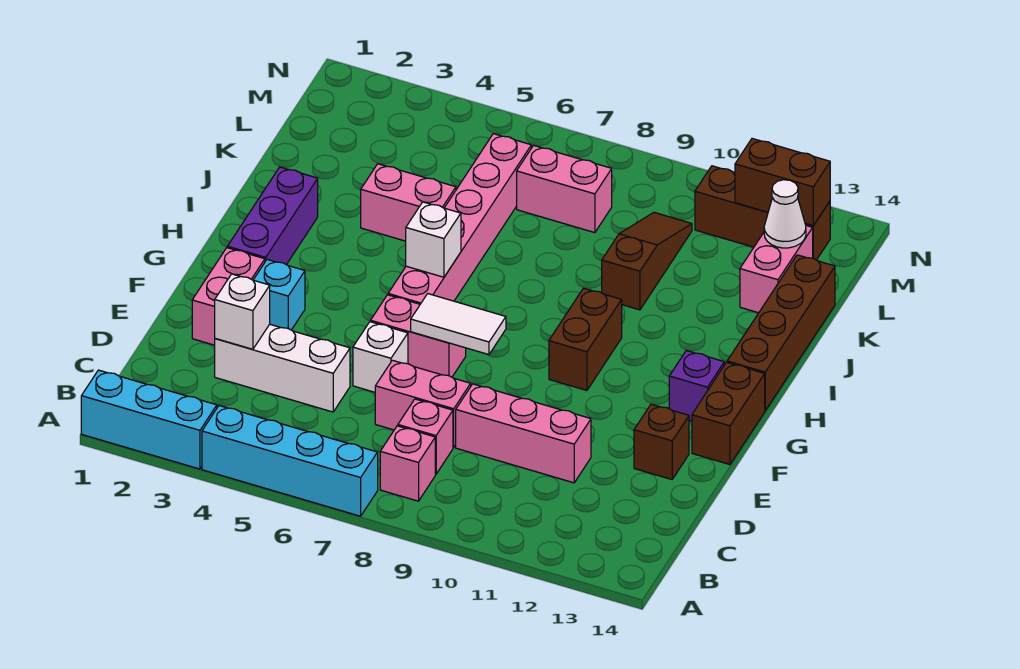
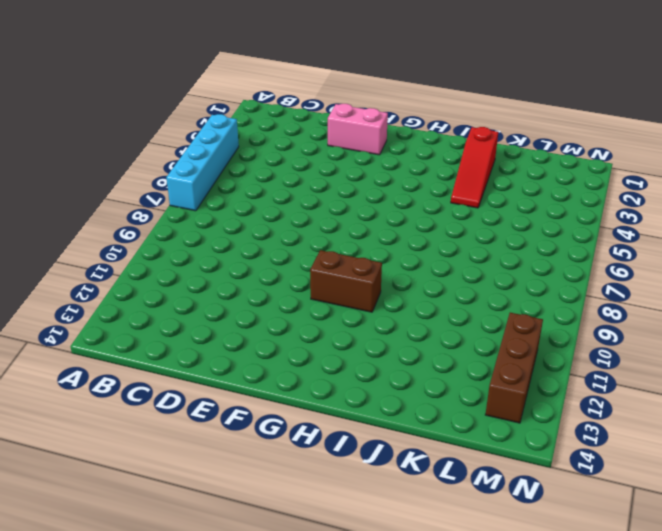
red 1x3 slope [451,127,498,208] -> pink 1x2 brick [361,164,456,241]
none -> cyan 1x3 brick [81,370,217,469]
none -> pink 1x1 brick [380,426,435,501]
none -> pink 1x1 brick [398,399,453,474]

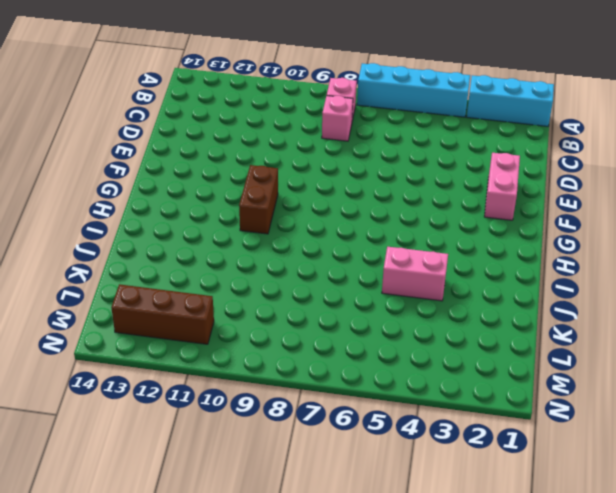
none -> white 1x3 brick [215,324,350,412]
none -> pink 1x2 brick [375,360,471,447]
none -> pink 1x3 brick [456,384,591,483]

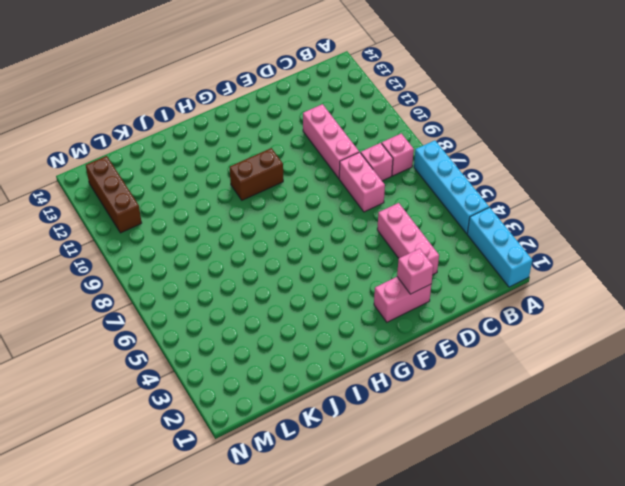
pink 1x3 brick [377,203,439,274] -> white 1x3 brick [215,324,350,412]
pink 1x1 brick [397,248,433,294] -> none
none -> white 1x1 brick [353,322,408,392]
none -> brown 1x1 brick [634,404,689,479]
none -> cyan 1x1 brick [254,260,305,330]

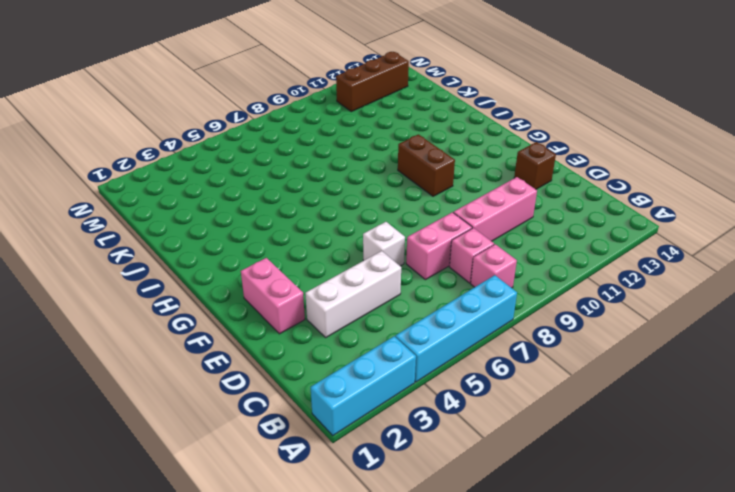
none -> cyan 1x1 brick [254,260,305,330]
none -> pink 1x2 brick [370,295,466,377]
none -> brown 1x2 brick [692,362,765,464]

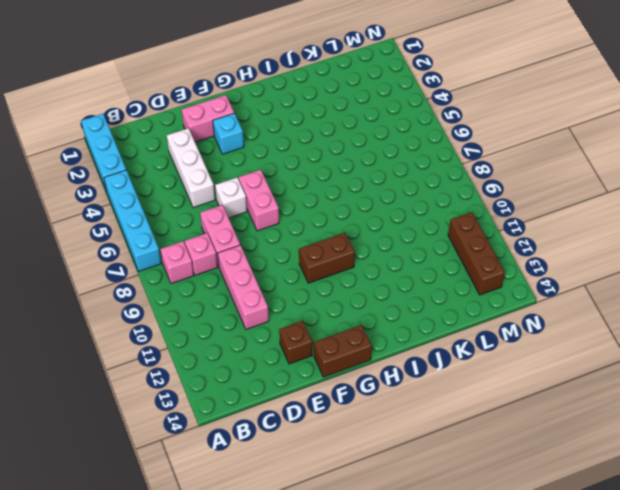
none -> purple 1x3 brick [227,167,318,265]
none -> pink 1x6 brick [388,134,531,304]
none -> purple 1x1 brick [669,351,724,421]

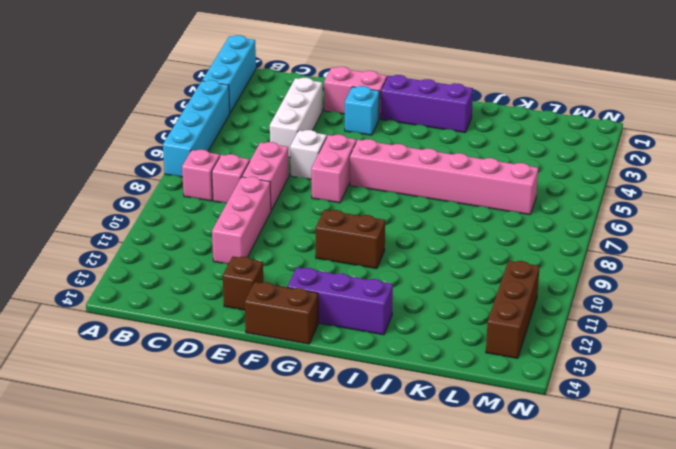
purple 1x3 brick [287,267,393,335] -> purple 1x1 brick [669,351,724,421]
none -> brown 1x4 brick [727,255,835,411]
none -> pink 1x2 brick [361,164,456,241]
none -> brown 1x3 slope [602,213,692,310]

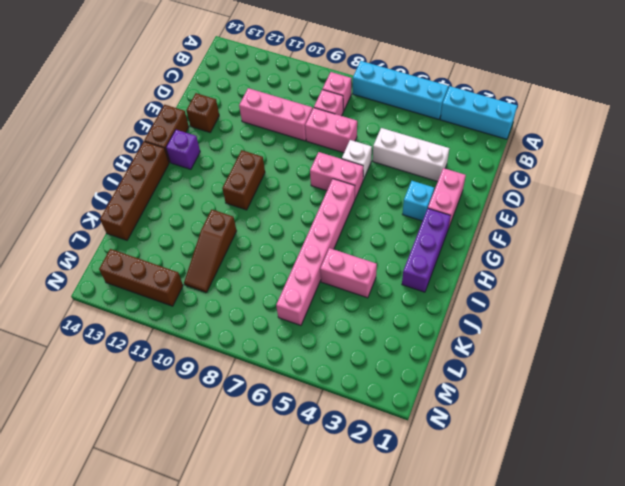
none -> pink 1x2 brick [740,226,813,313]
none -> pink 1x2 brick [517,145,612,233]
none -> white 1x1 brick [215,274,270,349]

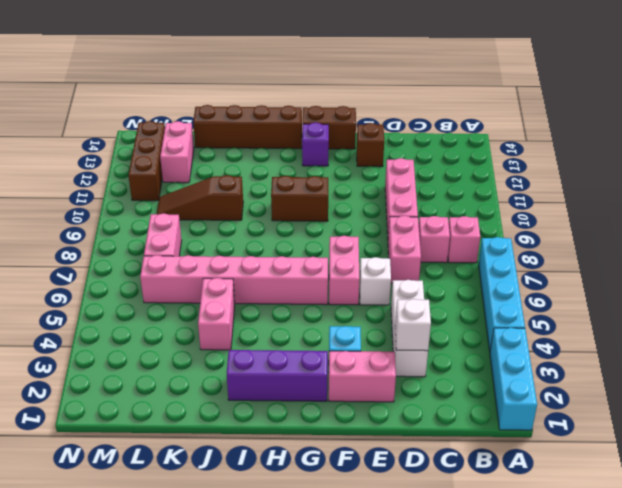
pink 1x2 brick [160,121,194,183] -> pink 1x2 brick turned to [740,226,813,313]
none -> white 1x2 tile [411,294,506,355]
none -> white 1x1 brick [406,202,461,277]
none -> white 1x1 cone [764,180,806,248]

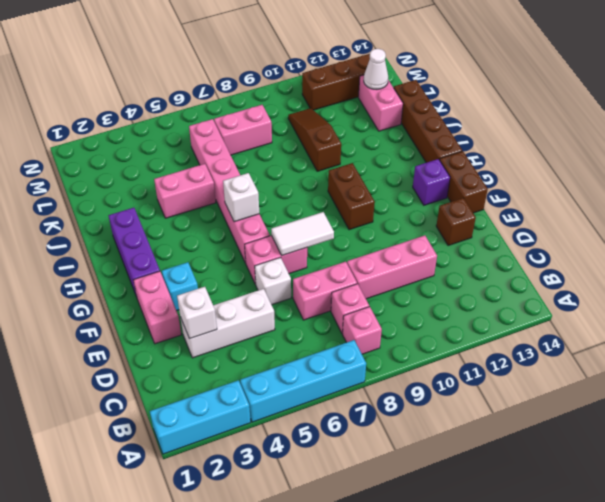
none -> brown 1x2 brick [735,139,830,226]

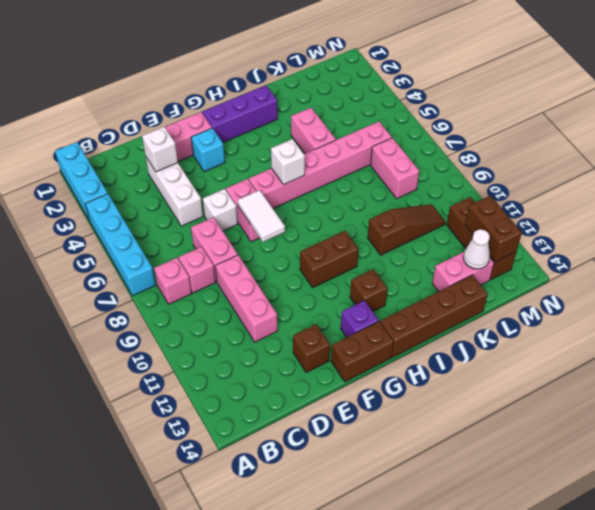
brown 1x1 brick [350,269,387,312] -> none

